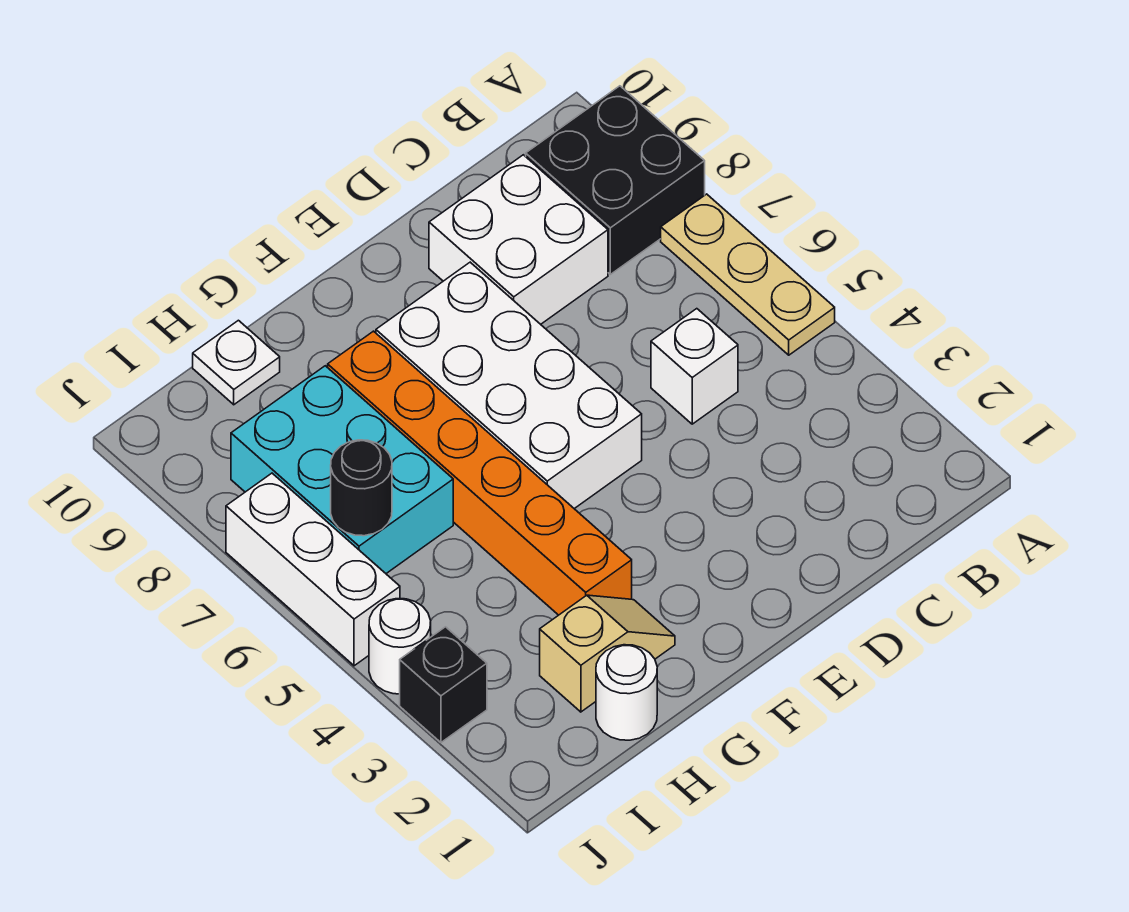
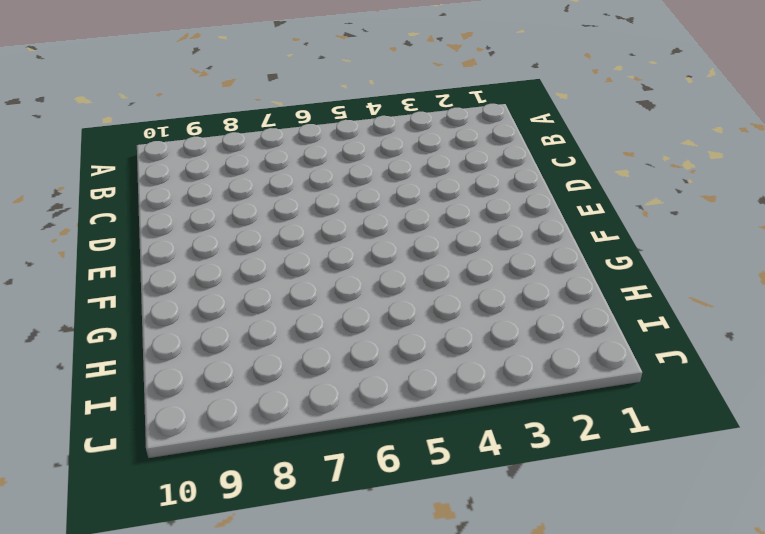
none -> tan 1x3 plate [661,194,835,355]
none -> black 2x2 brick [526,86,705,274]
none -> white 1x1 brick [651,309,738,424]

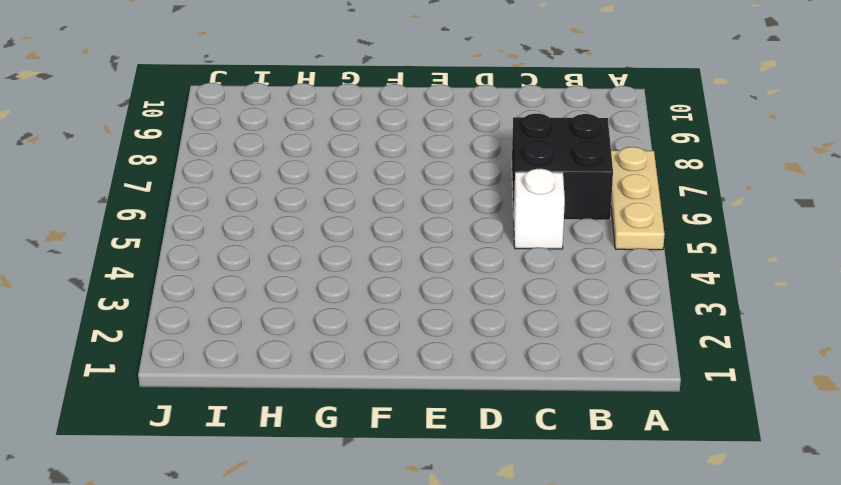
black 2x2 brick [512,114,613,220] -> black 2x2 brick moved to [526,86,705,274]
none -> white 2x2 brick [429,155,608,324]
none -> white 2x4 brick [376,262,642,509]
none -> tan 1x2 slope [540,595,675,712]

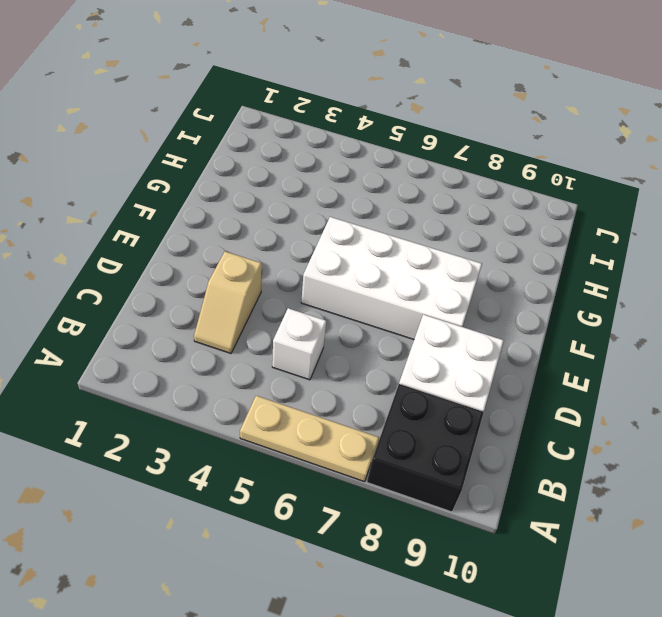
tan 1x2 slope [194,251,262,353] -> tan 1x2 slope moved to [540,595,675,712]
none -> orange 1x6 brick [328,331,632,615]
none -> white 1x1 round brick [596,645,657,740]
none -> cyan 2x3 brick [231,366,453,573]

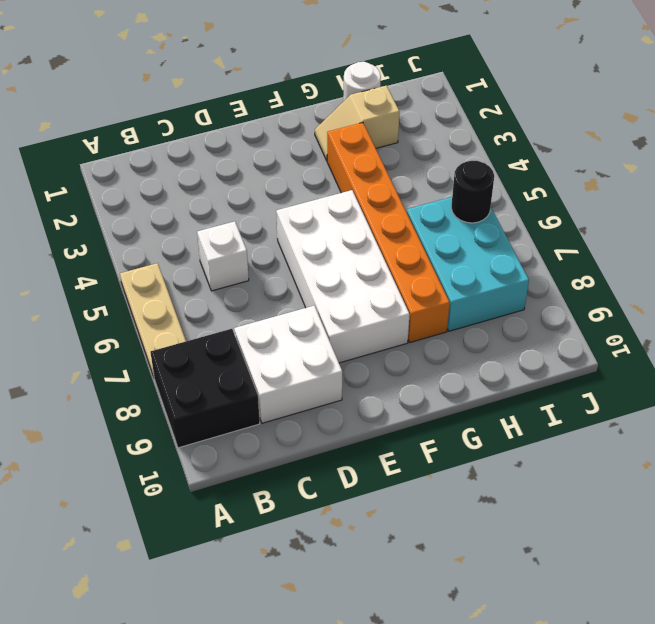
none -> white 1x1 plate [193,320,280,405]
none -> black 1x1 brick [400,627,487,742]
none -> white 1x1 round brick [369,599,431,694]

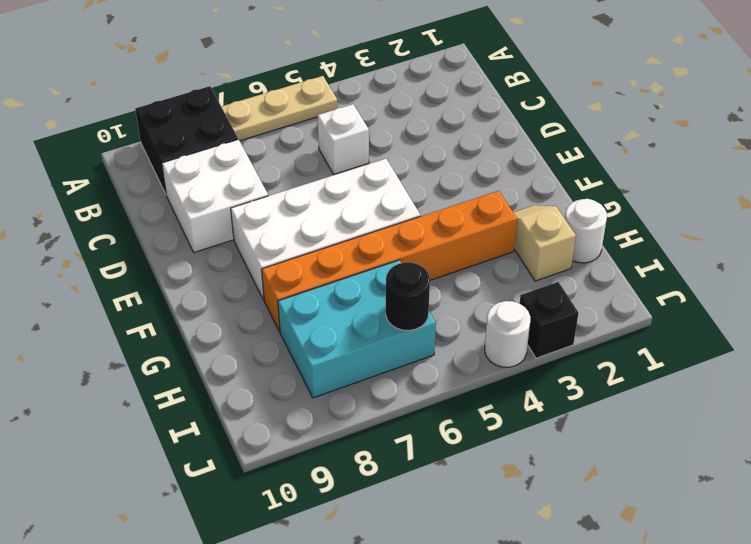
none -> white 1x1 plate [193,320,280,405]
none -> white 1x3 brick [226,473,400,666]

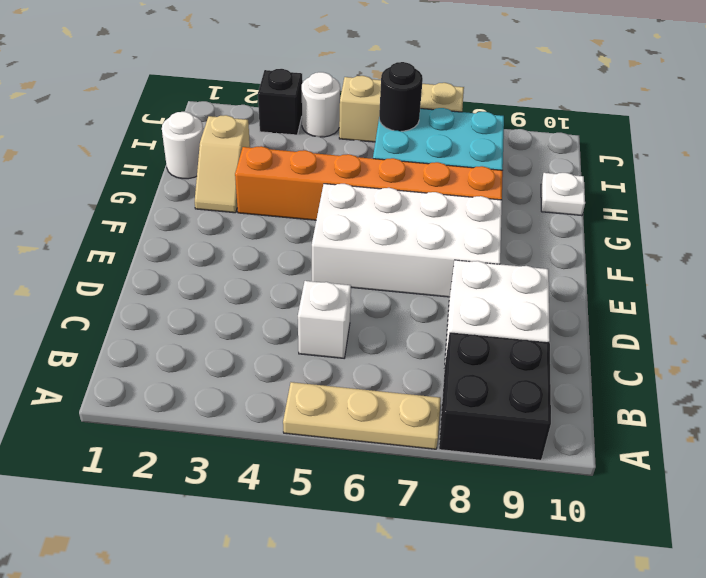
tan 1x3 brick [339,76,464,142] -> white 1x3 brick [226,473,400,666]

